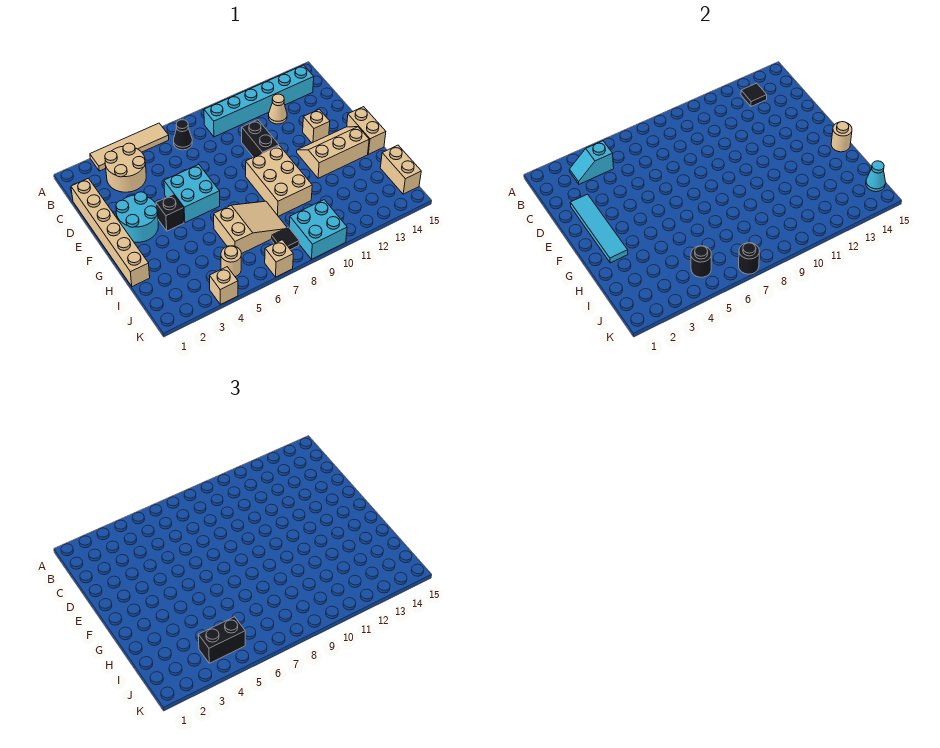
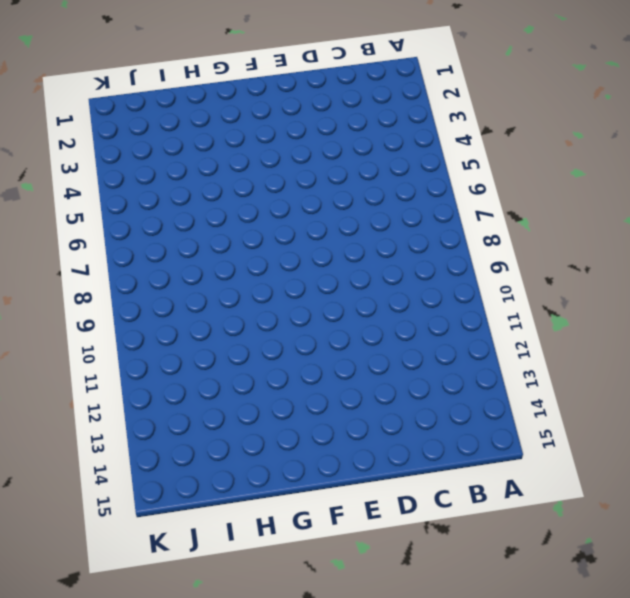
none -> tan 1x4 tile [90,123,169,171]
none -> tan 2x2 round brick [105,143,146,192]
none -> black 1x1 cone [174,120,192,150]

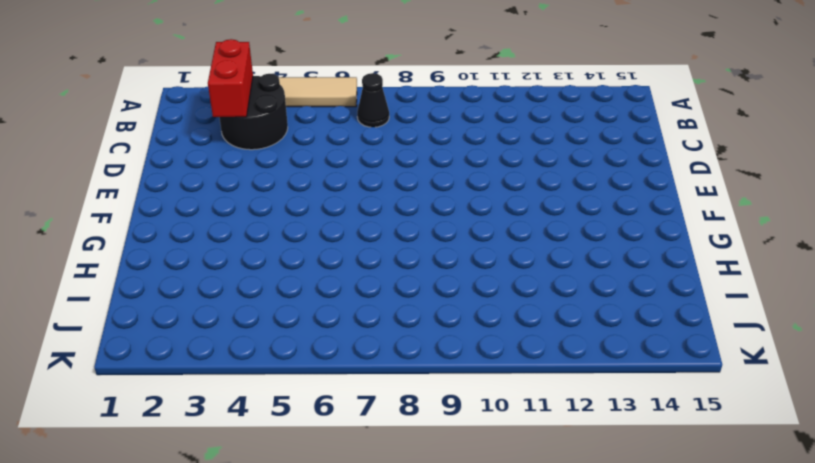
black 2x2 round brick [219,74,288,150] -> tan 2x2 round brick [105,143,146,192]
red 1x2 brick [208,39,253,117] -> cyan 1x2 slope [570,141,614,184]
none -> cyan 1x6 brick [204,65,314,137]
none -> tan 1x6 brick [71,178,150,287]
none -> tan 1x1 cone [268,94,287,124]

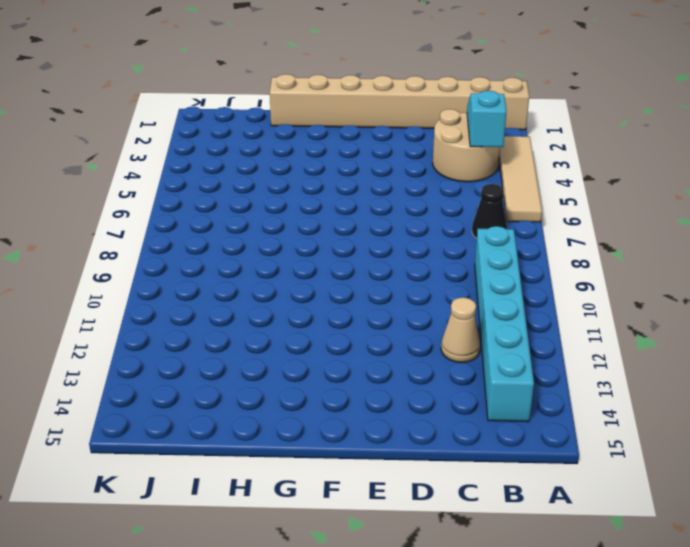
tan 1x8 brick [270,74,529,130] -> tan 1x6 brick [71,178,150,287]
none -> black 1x2 brick [242,120,279,157]
none -> cyan 2x2 round brick [116,192,158,242]
none -> cyan 2x2 brick [164,165,220,223]

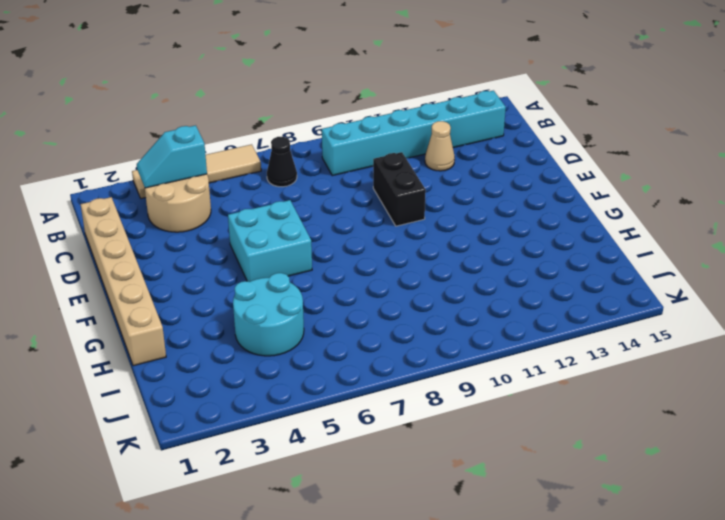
cyan 2x2 round brick [233,273,304,356] -> cyan 2x2 round brick moved to [116,192,158,242]
none -> tan 1x1 brick [303,109,330,143]
none -> black 1x1 brick [156,195,184,231]
none -> tan 2x3 brick [245,146,312,216]

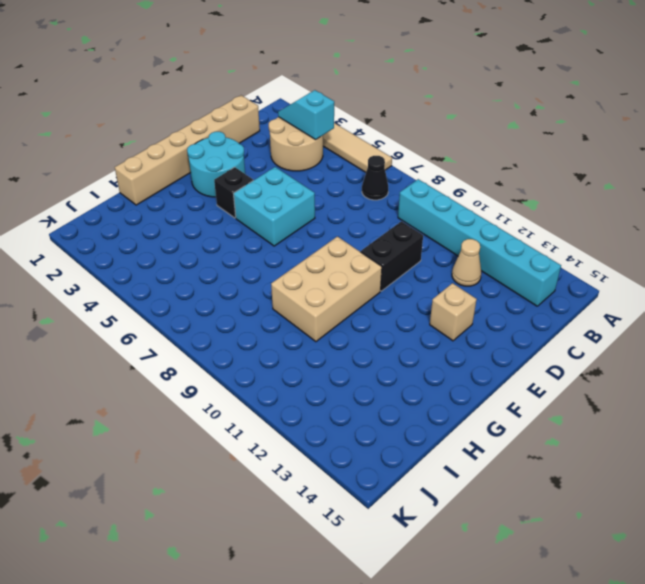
none -> tan 2x3 slope [297,127,369,178]
none -> tan 1x2 brick [347,107,386,154]
none -> tan 2x3 slope [214,201,287,254]

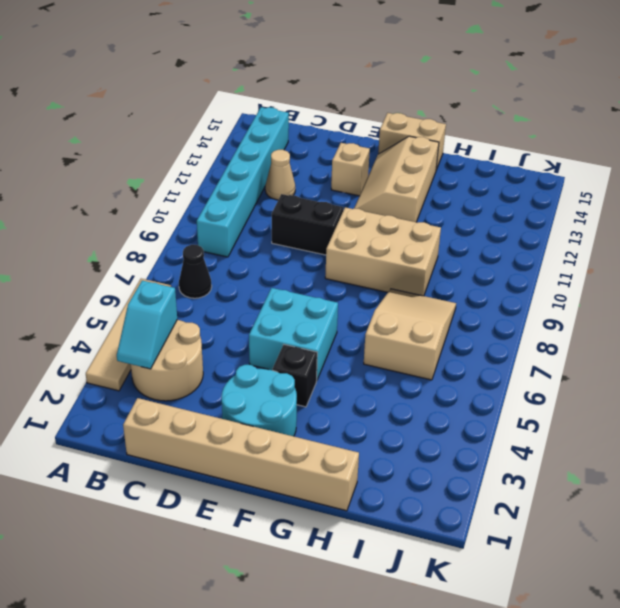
none -> tan 1x2 brick [380,145,421,194]
none -> tan 1x1 round brick [221,246,241,277]
none -> black 1x1 tile [271,227,299,250]

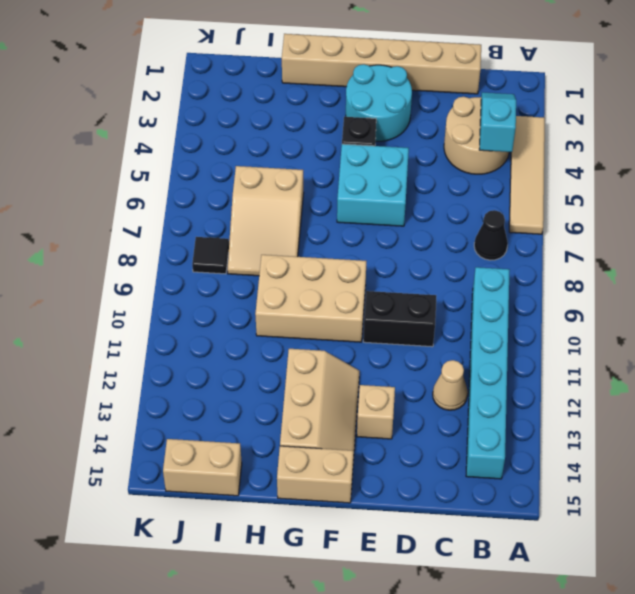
none -> tan 1x1 round brick [221,246,241,277]
none -> cyan 2x2 brick [289,200,347,259]
none -> tan 1x1 brick [210,267,238,304]

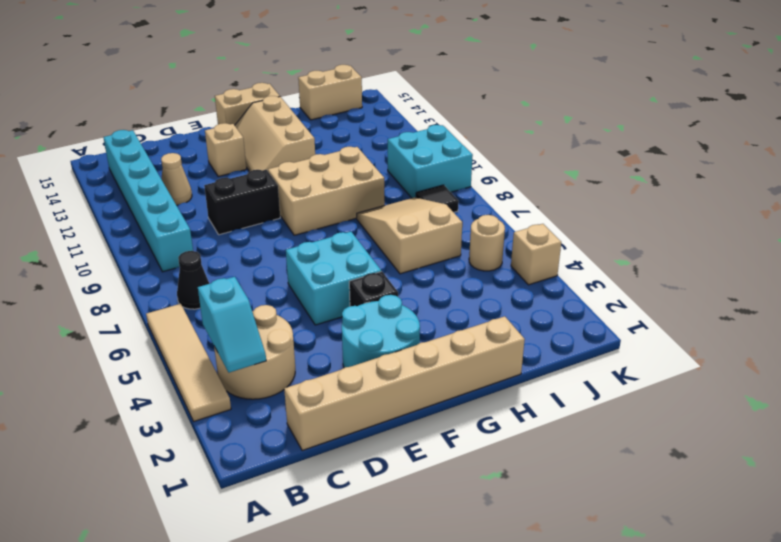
none -> tan 1x1 brick [265,240,293,277]
none -> black 1x1 tile [741,83,767,107]
none -> cyan 1x4 tile [570,194,628,263]

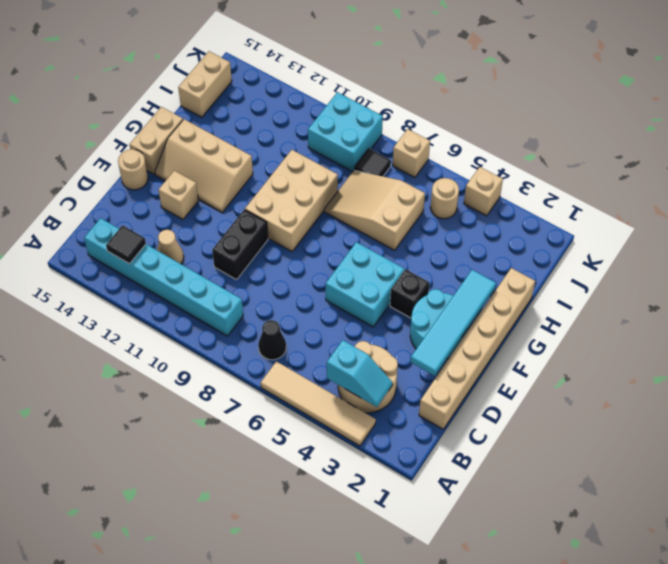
tan 1x1 round brick [118,149,148,190] -> tan 1x1 round brick moved to [831,122,852,152]
none -> black 1x1 round brick [691,246,711,277]
none -> cyan 1x1 cone [866,161,886,192]
none -> black 1x1 round brick [739,243,760,274]

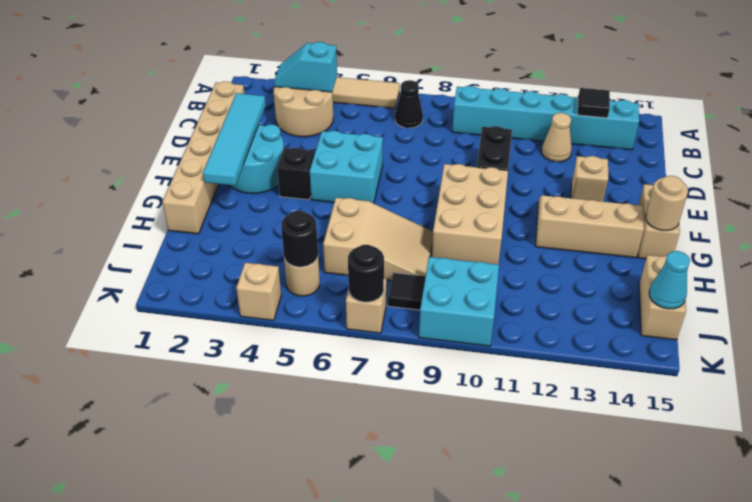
none -> black 1x2 brick [198,617,245,663]

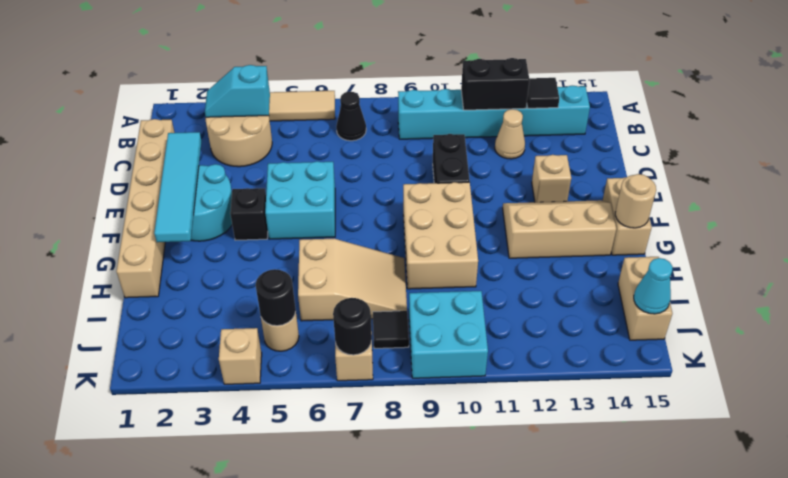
black 1x2 brick [461,58,529,110] -> black 1x2 brick moved to [198,617,245,663]

